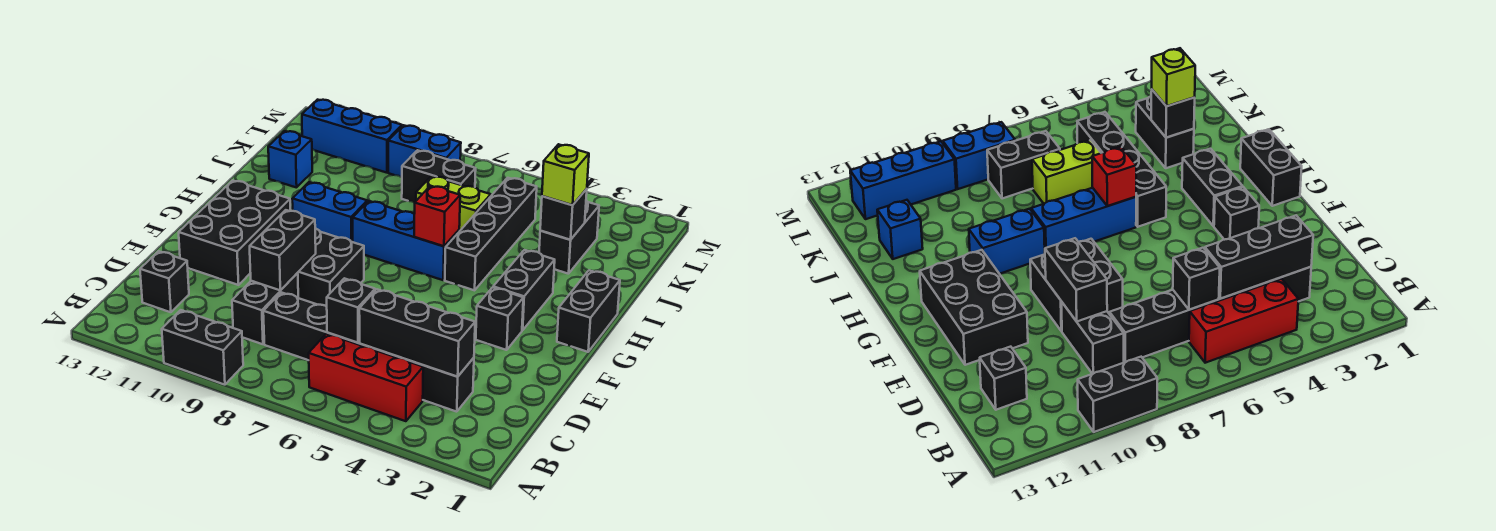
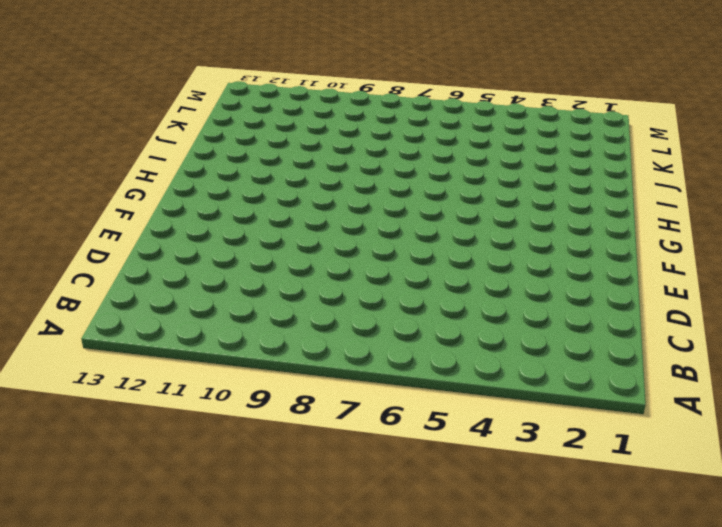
none -> black 1x2 brick [162,310,243,385]
none -> red 1x3 brick [309,334,423,421]
none -> black 1x6 brick [263,292,474,412]

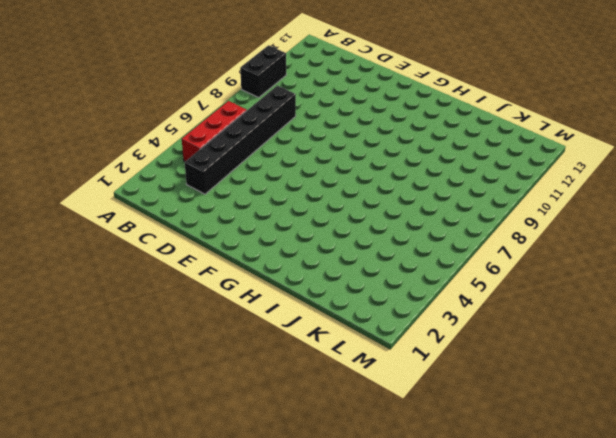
none -> black 1x2 brick [232,273,298,344]
none -> black 1x1 brick [140,251,189,312]
none -> black 2x2 brick [298,228,364,307]

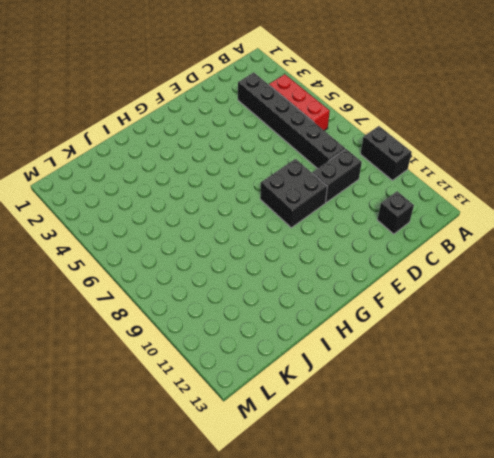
none -> black 2x3 brick [179,180,290,285]
none -> black 1x1 brick [476,287,523,350]
none -> black 1x2 brick [557,270,620,352]

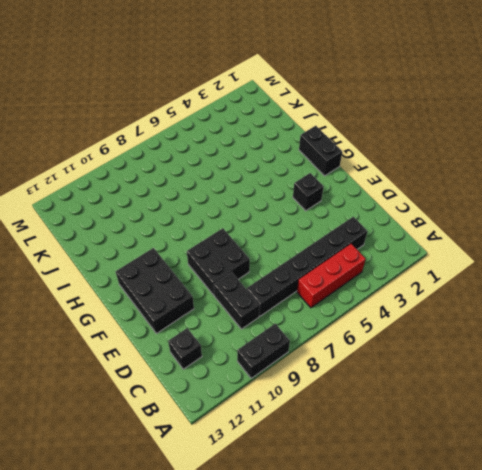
none -> black 1x2 brick [493,250,555,330]
none -> black 1x4 brick [445,178,537,290]
none -> blue 1x3 brick [353,201,459,280]

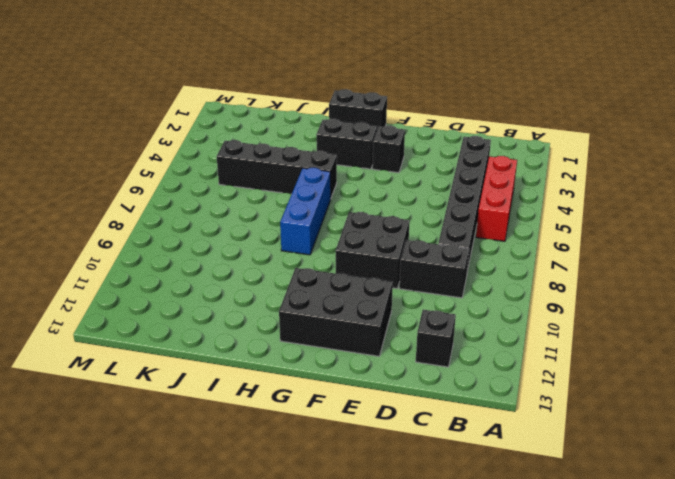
none -> black 1x2 brick [162,310,243,385]
none -> blue 1x2 brick [292,182,367,242]
none -> black 1x2 brick [539,201,599,274]

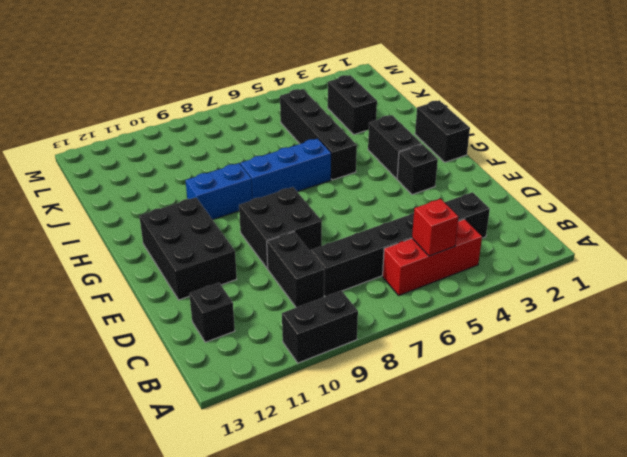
red 1x1 brick [412,199,458,256] -> red 1x1 brick moved to [414,186,460,246]
none -> lime 1x2 brick [416,176,491,231]
none -> blue 1x1 brick [268,131,312,188]
none -> black 1x2 brick [402,150,476,203]

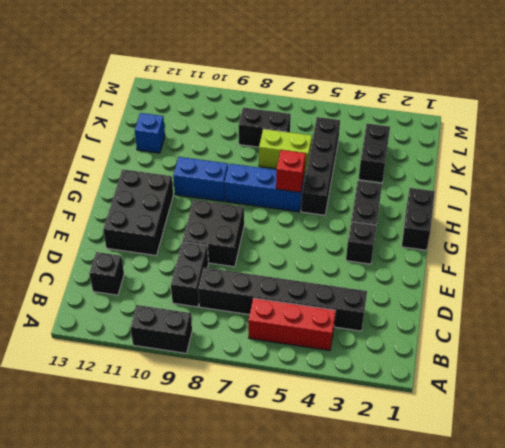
none -> blue 1x2 brick [388,125,461,177]
none -> blue 1x3 brick [302,100,402,173]
none -> black 1x3 brick [359,289,475,377]

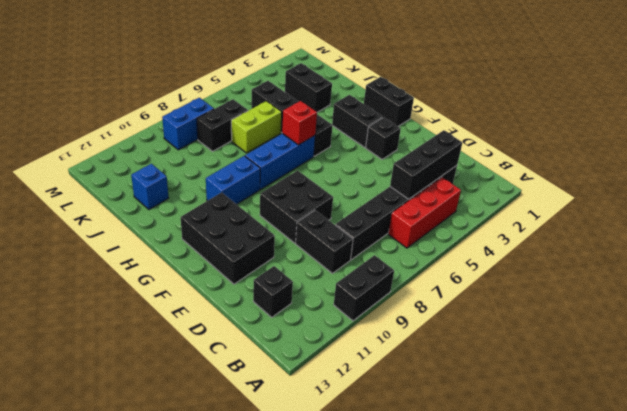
none -> blue 1x3 brick [302,100,402,173]
none -> black 1x1 brick [327,278,375,343]
none -> black 1x2 brick [250,210,316,290]

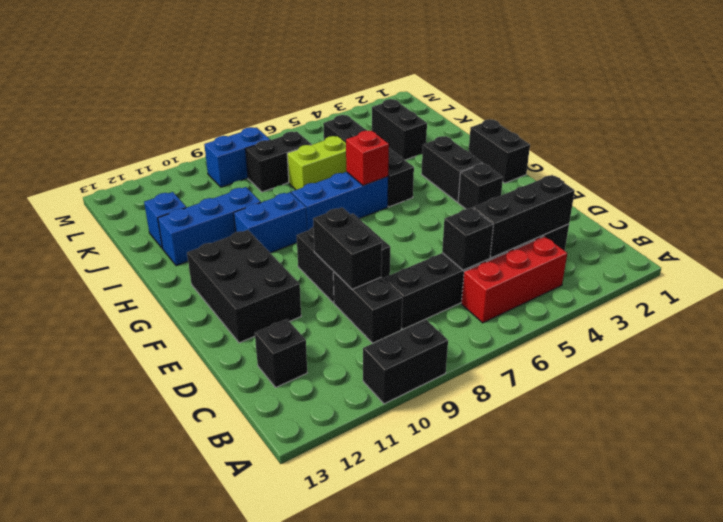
blue 1x3 brick [158,187,261,266] -> blue 1x3 brick moved to [302,100,402,173]
none -> black 1x1 brick [540,189,587,240]
none -> lime 1x1 brick [542,144,589,205]

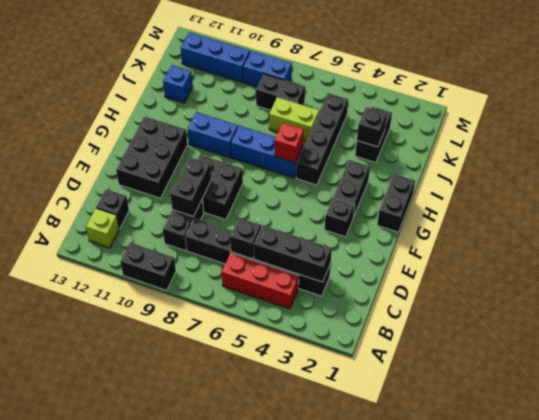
lime 1x1 brick [86,208,119,248] -> lime 1x1 brick moved to [542,144,589,205]

